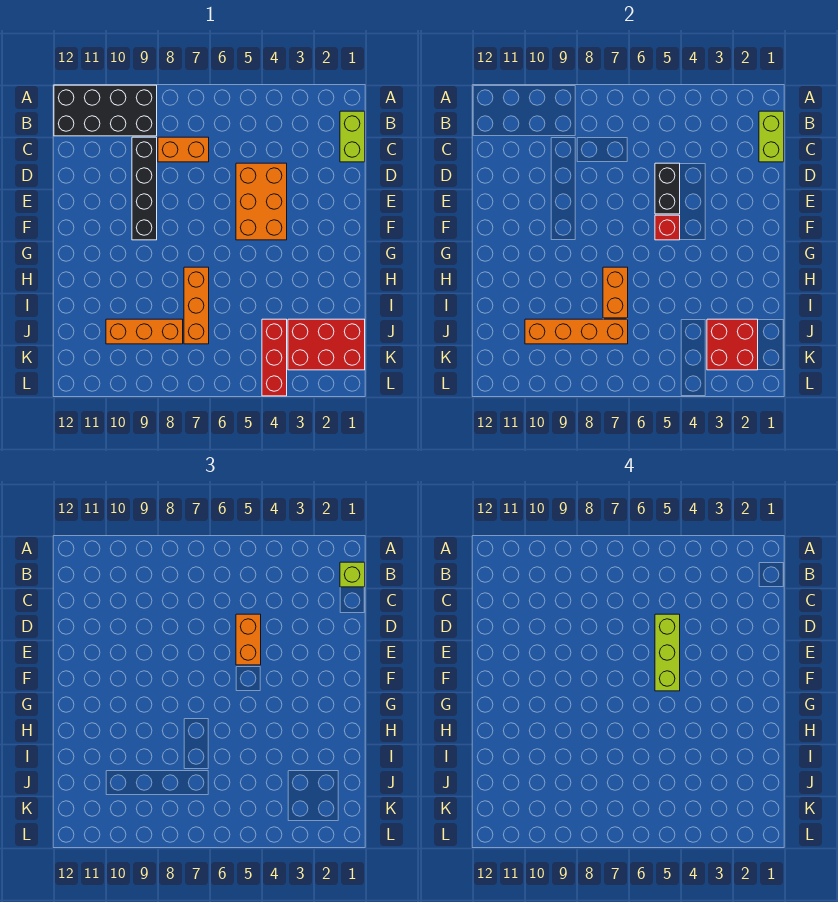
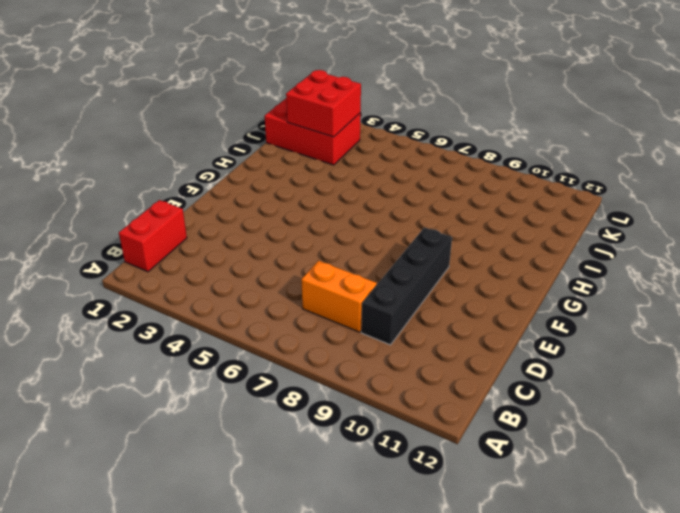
red 1x2 brick [119,200,187,272] -> lime 1x2 brick [340,111,365,162]
none -> black 2x4 brick [54,85,157,136]
none -> orange 2x3 brick [236,163,287,240]
none -> orange 1x3 brick [184,267,209,344]

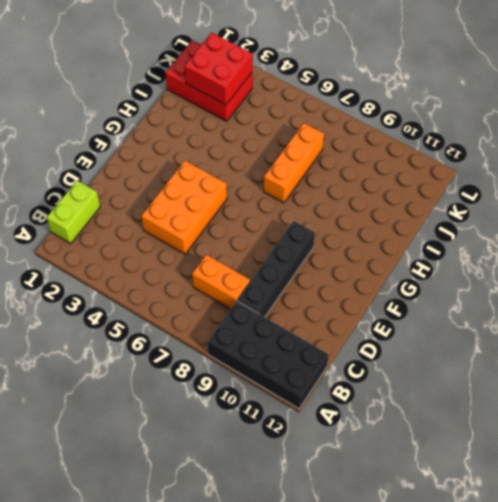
none -> red 1x3 brick [262,319,287,396]
none -> orange 1x3 brick [106,319,183,344]
none -> lime 1x2 brick [759,111,784,162]

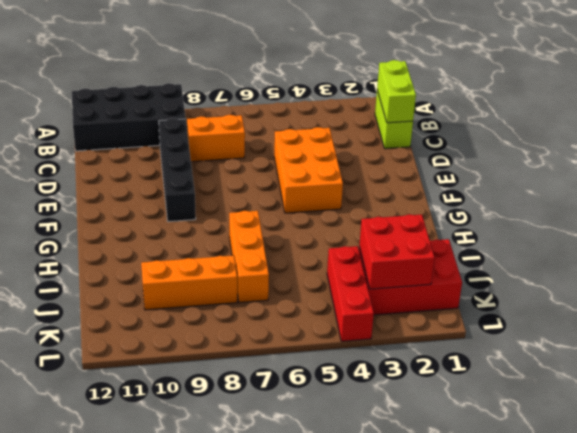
none -> black 1x2 brick [655,163,680,214]
none -> red 1x1 brick [655,215,680,240]
none -> orange 1x2 brick [603,267,628,318]

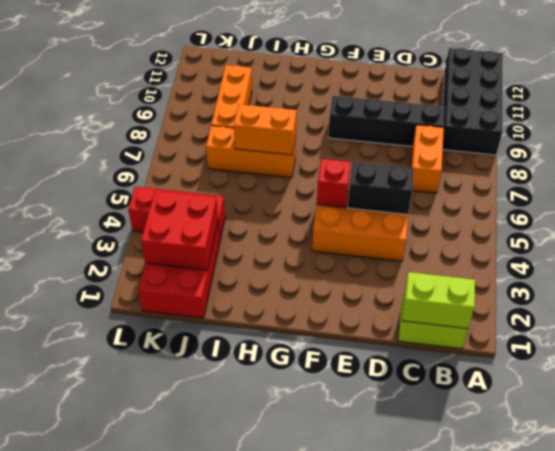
none -> orange 1x4 brick [525,319,628,344]
none -> lime 1x1 brick [340,562,365,587]
none -> orange 1x2 brick [236,614,261,665]

